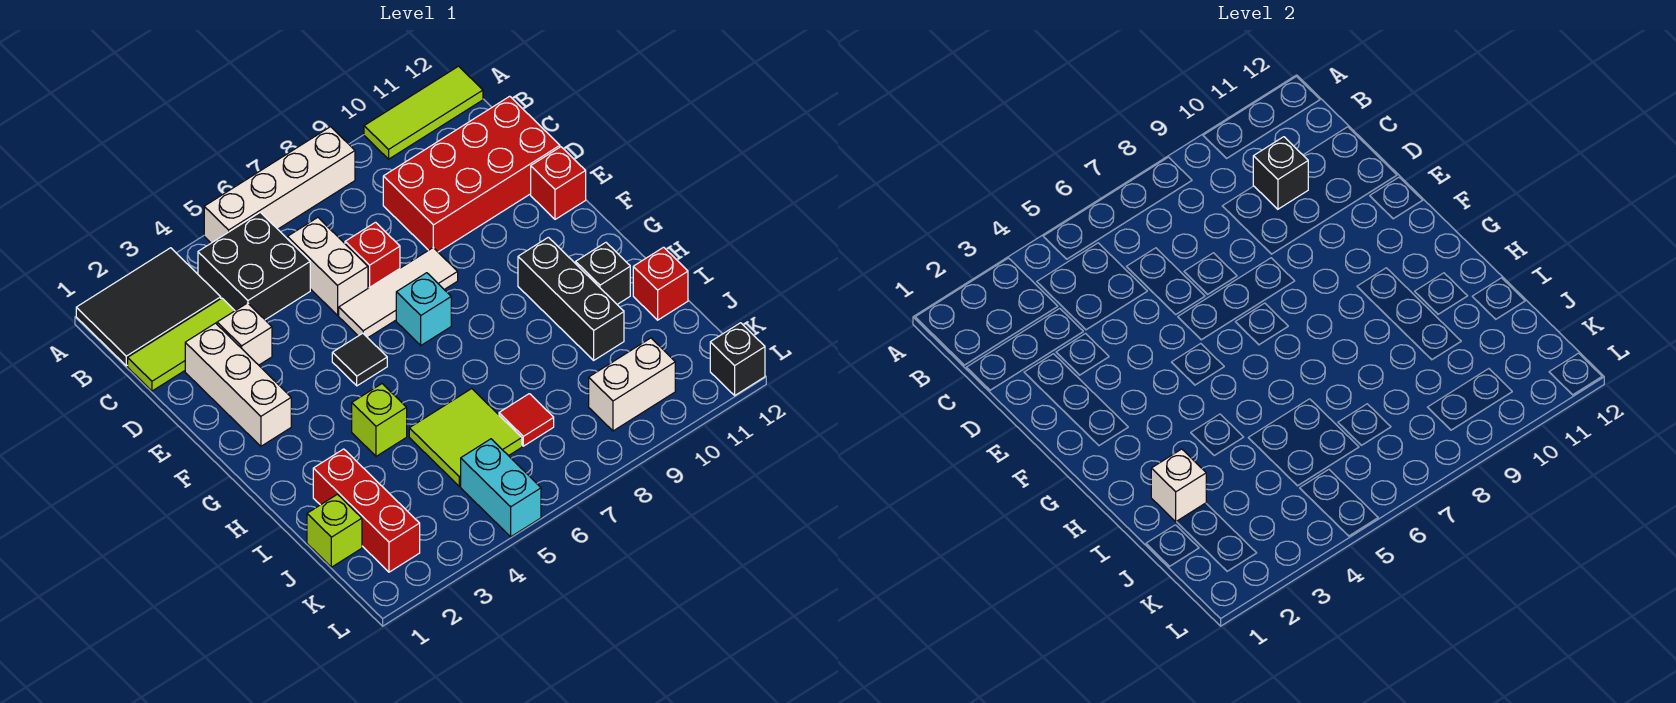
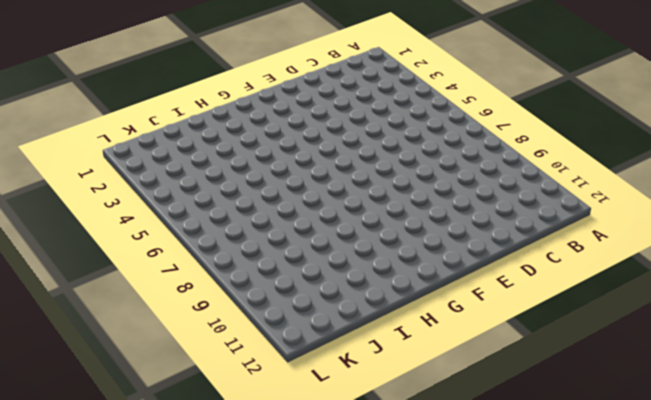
none -> black 2x3 tile [76,248,221,366]
none -> white 1x4 brick [204,127,355,243]
none -> lime 1x3 tile [364,66,483,159]

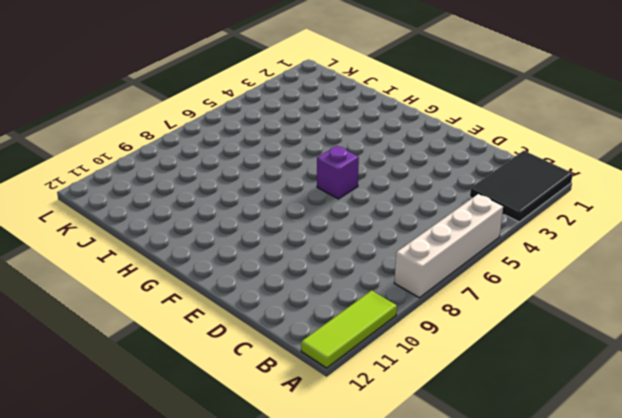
purple 1x1 brick [317,146,359,199] -> none
none -> black 2x2 brick [198,212,310,320]
none -> lime 1x3 tile [128,298,235,391]
none -> white 1x2 brick [287,217,368,315]

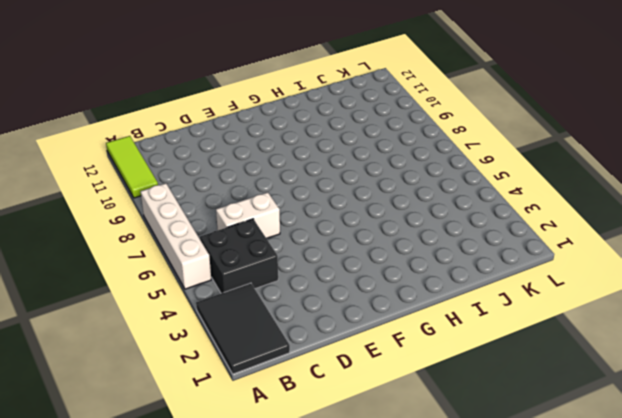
none -> lime 1x3 tile [128,298,235,391]
none -> red 2x4 brick [383,96,560,252]
none -> white 1x3 brick [185,323,291,446]

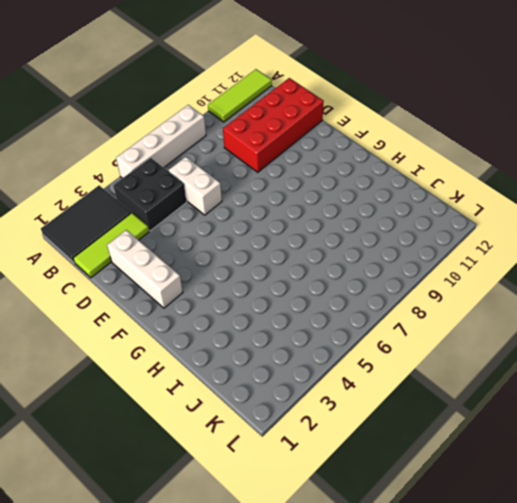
none -> white 1x1 brick [217,303,272,365]
none -> red 1x1 brick [345,222,400,288]
none -> white 1x3 tile [339,248,458,338]

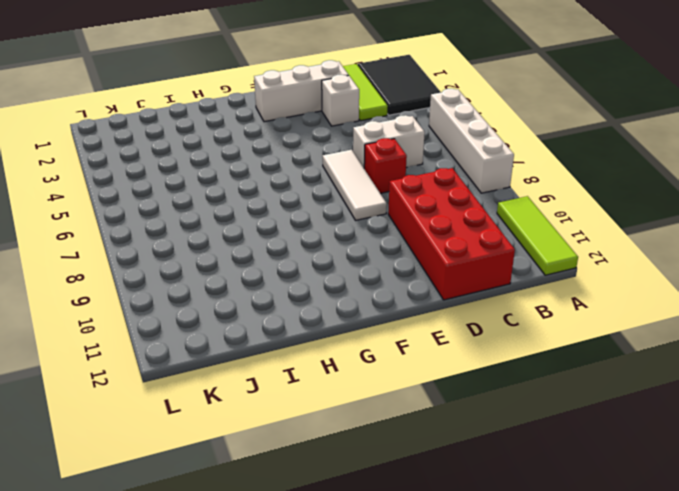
none -> black 2x2 brick [198,212,310,320]
none -> red 1x1 brick [531,147,586,219]
none -> black 1x1 tile [332,333,387,386]

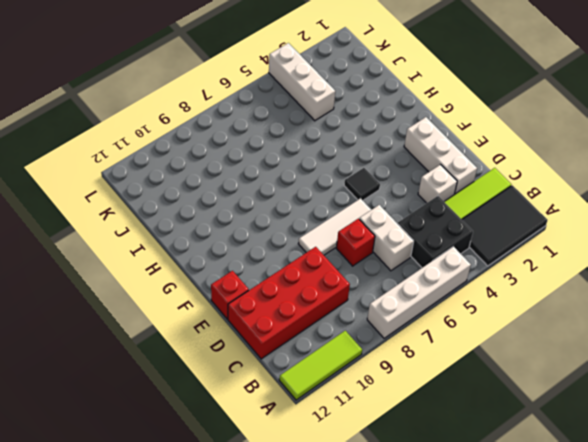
white 1x3 brick [269,43,335,121] -> none
none -> cyan 1x1 brick [396,273,451,345]
none -> black 1x3 brick [518,237,624,360]
none -> lime 1x1 brick [352,384,407,456]

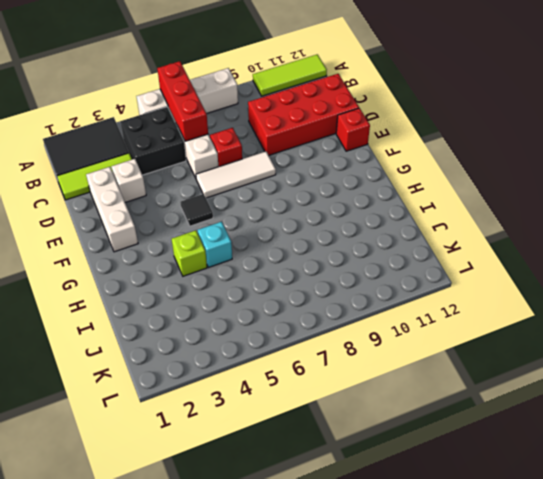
red 1x3 brick [157,61,208,141] -> red 1x3 brick moved to [313,449,420,572]
cyan 1x1 brick [198,222,232,267] -> cyan 1x1 brick moved to [396,273,451,345]
none -> black 1x3 brick [518,237,624,360]
none -> black 1x1 brick [576,243,630,304]
none -> lime 2x2 tile [409,389,522,486]

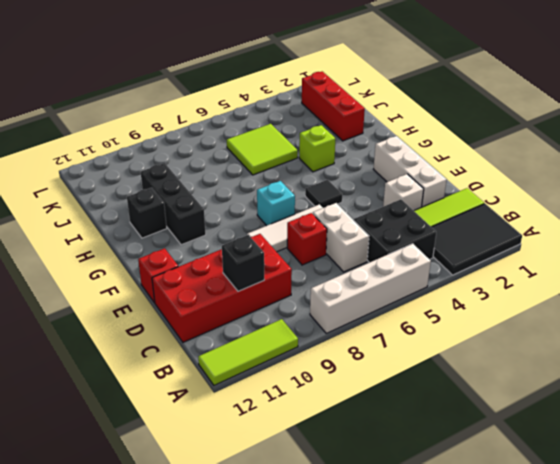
none -> red 1x1 brick [633,247,688,320]
none -> lime 1x1 brick [307,494,362,567]
none -> red 1x1 tile [499,394,554,446]

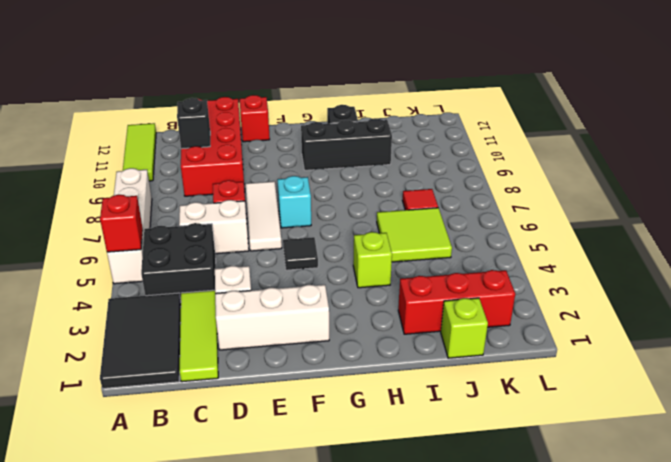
red 1x1 brick [100,195,143,252] -> red 1x1 brick moved to [633,247,688,320]
none -> cyan 1x2 brick [461,439,541,537]
none -> white 1x2 brick [589,338,675,431]
none -> black 1x1 brick [710,323,765,395]

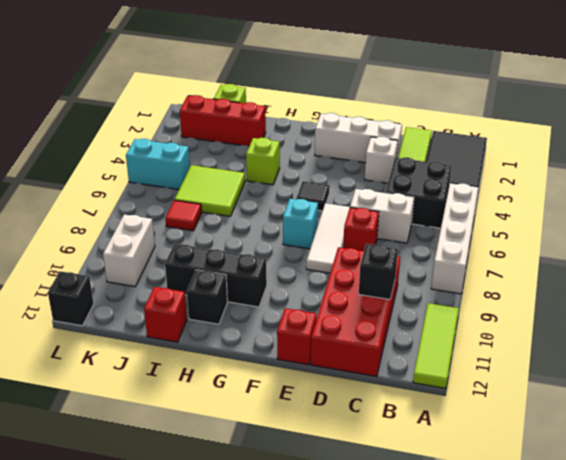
none -> white 1x1 brick [1151,449,1206,522]

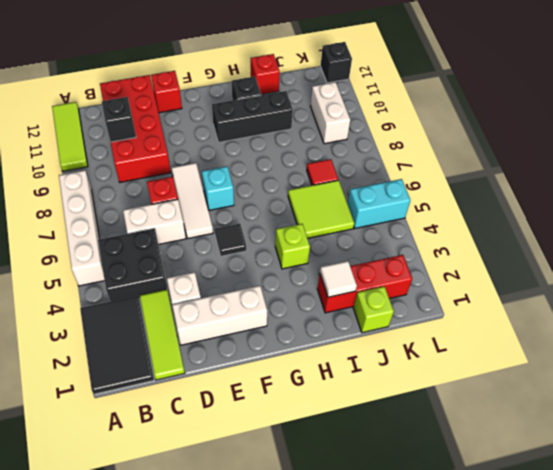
white 1x1 tile [320,261,357,297] -> white 1x1 brick [1151,449,1206,522]

